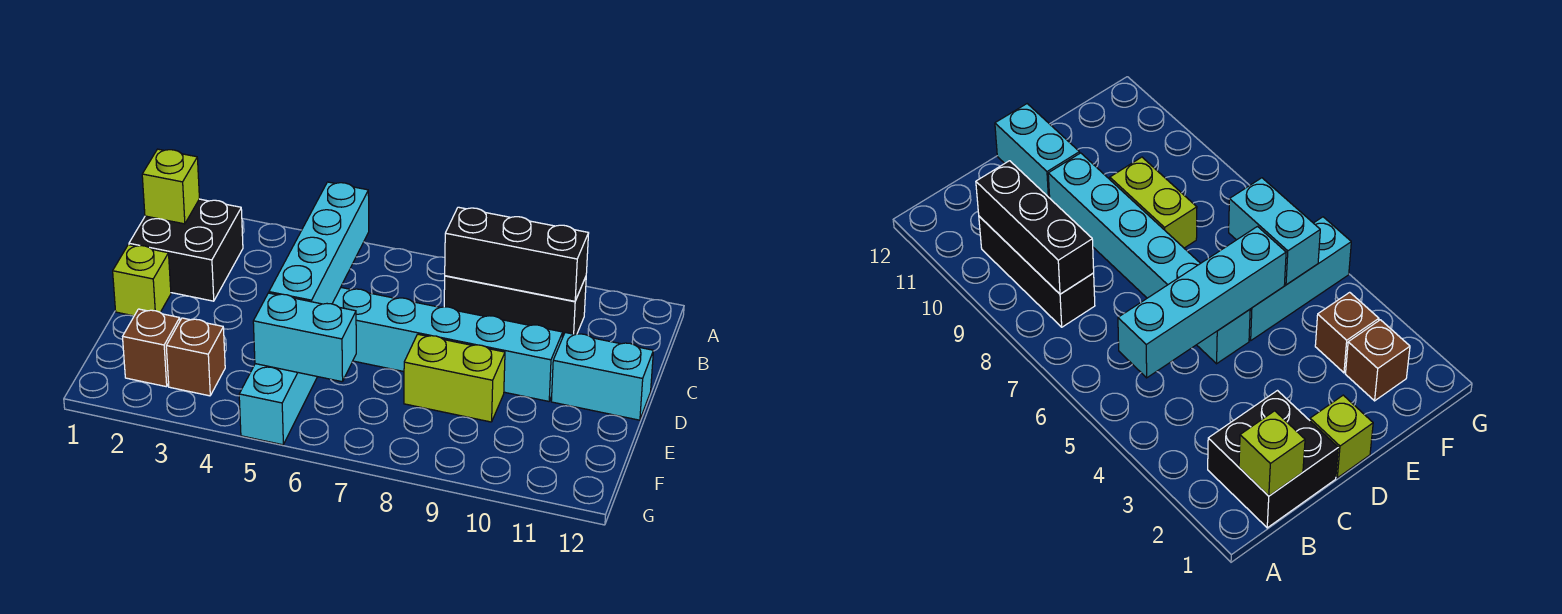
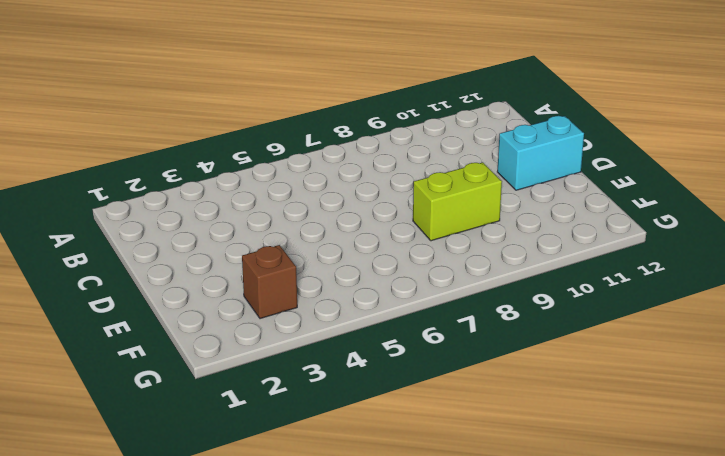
none -> black 2x2 brick [129,199,243,301]
none -> black 1x3 brick [444,276,586,338]
none -> lime 1x1 brick [113,245,171,316]

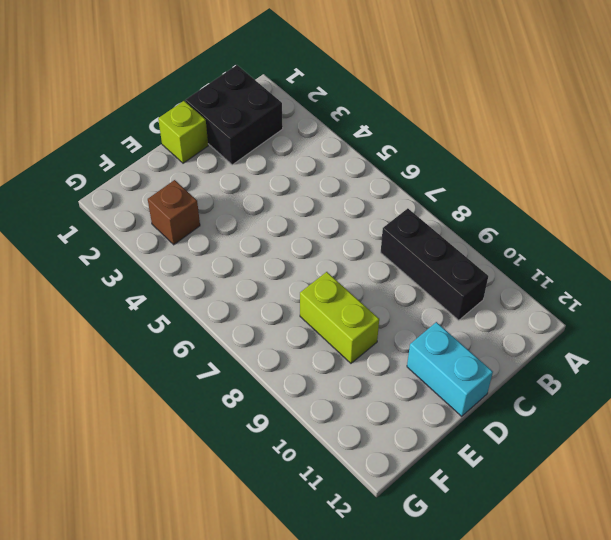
none -> cyan 1x6 brick [332,288,563,401]
none -> cyan 1x3 brick [239,364,317,445]
none -> brown 1x1 brick [123,309,180,387]

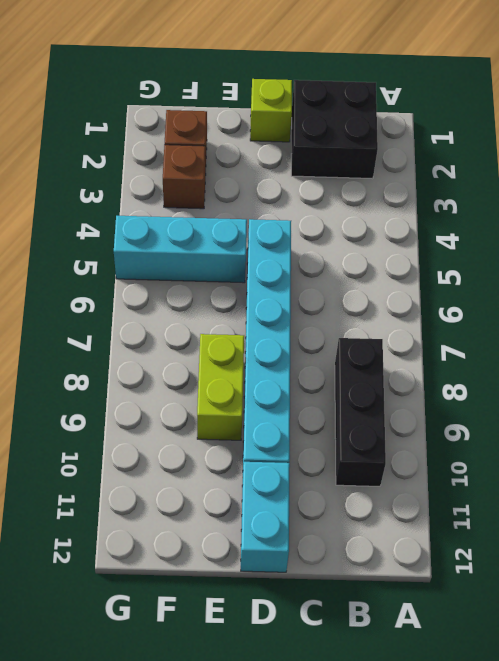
none -> lime 1x1 brick [142,149,199,224]
none -> cyan 1x4 brick [269,182,369,304]
none -> black 1x3 brick [445,207,589,301]

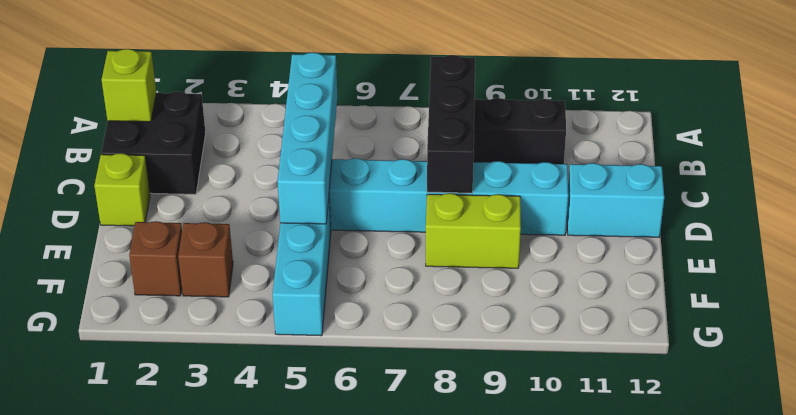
black 1x3 brick [427,55,475,193] -> black 1x3 brick turned to [445,207,589,301]
none -> cyan 1x2 brick [253,293,356,382]

